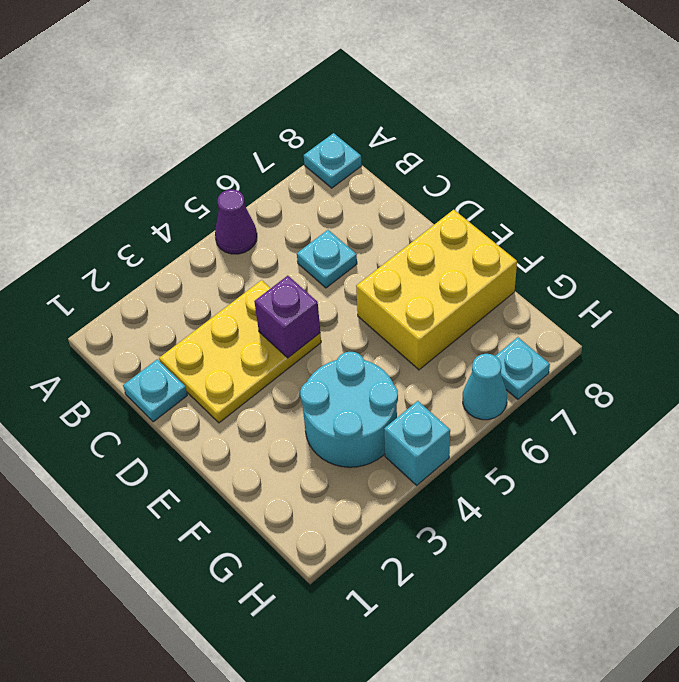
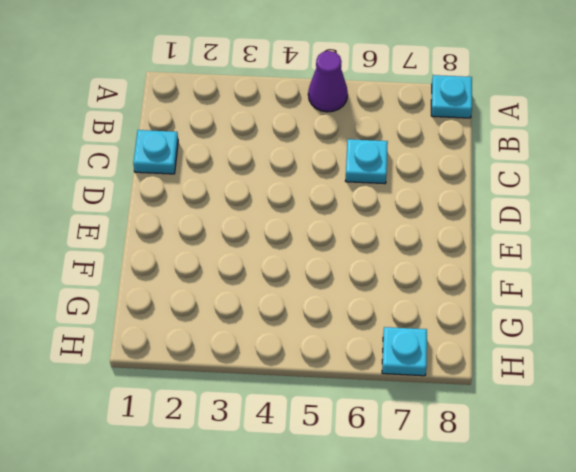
none -> yellow 2x3 plate [159,280,321,423]
none -> yellow 2x3 brick [356,210,517,370]

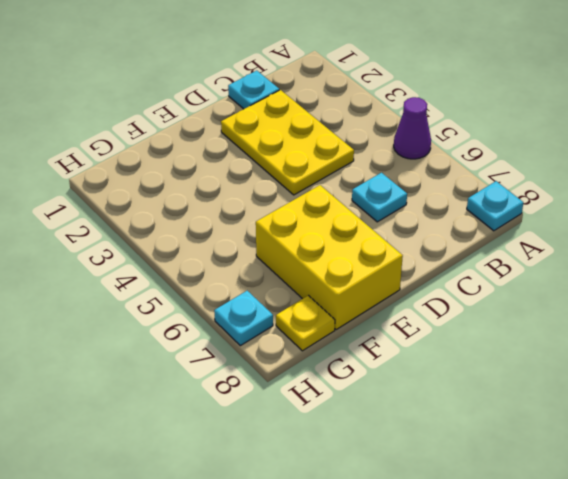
yellow 1x1 plate [276,295,335,351] -> none
none -> cyan 2x2 round brick [300,352,398,467]
none -> cyan 1x1 brick [384,401,450,485]

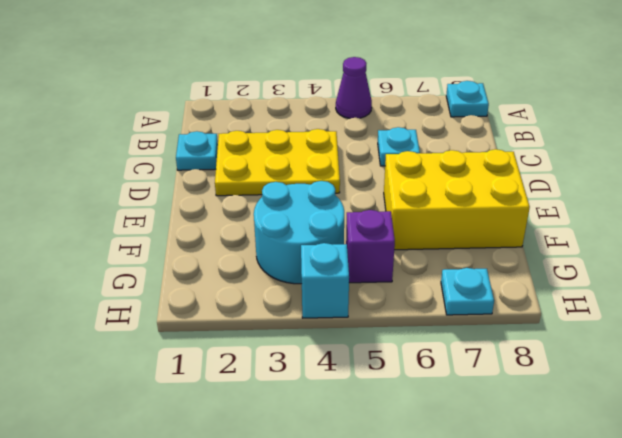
purple 1x1 brick [346,210,395,283] -> purple 1x1 brick moved to [254,276,320,358]
none -> cyan 1x1 cone [463,354,507,420]

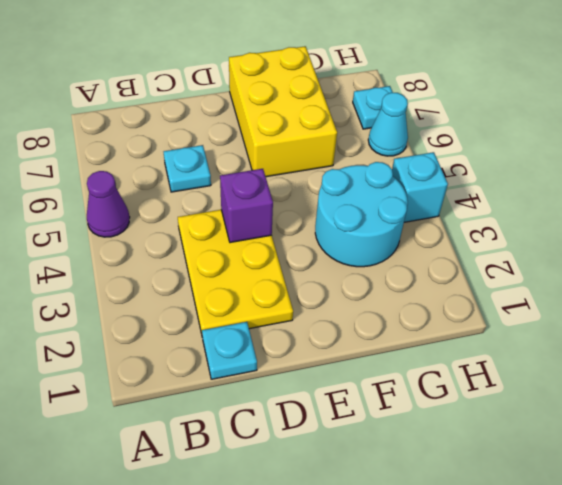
none -> cyan 1x1 plate [304,133,362,188]

